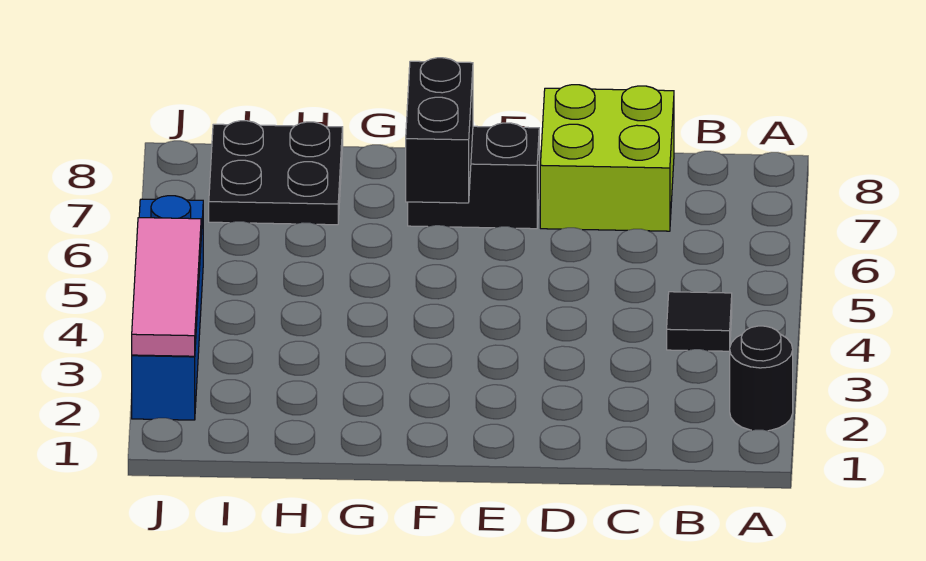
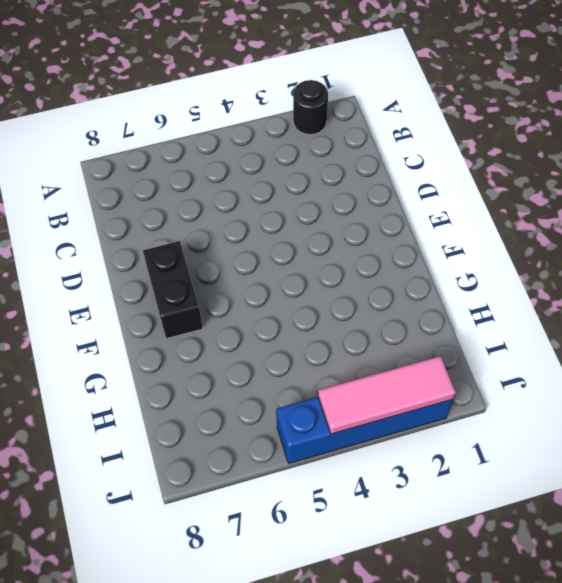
none -> black 1x1 tile [667,292,732,351]
none -> lime 2x2 brick [540,85,674,231]

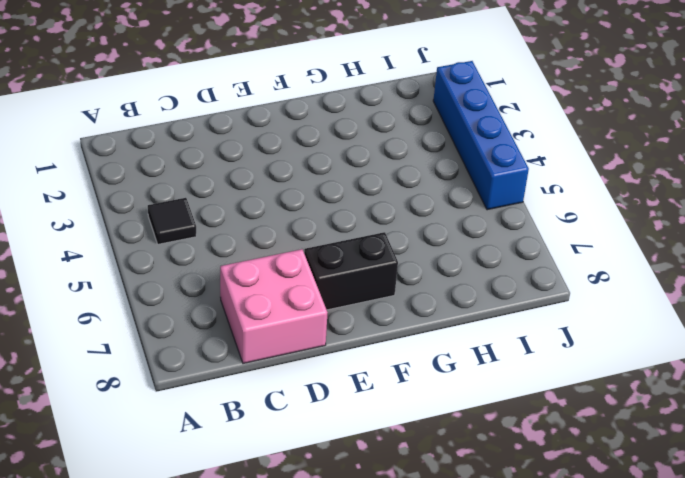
pink 2x2 brick [220,249,328,364] -> lime 2x2 brick [540,85,674,231]
none -> black 1x1 round brick [730,326,793,431]
none -> black 2x2 plate [209,121,343,225]

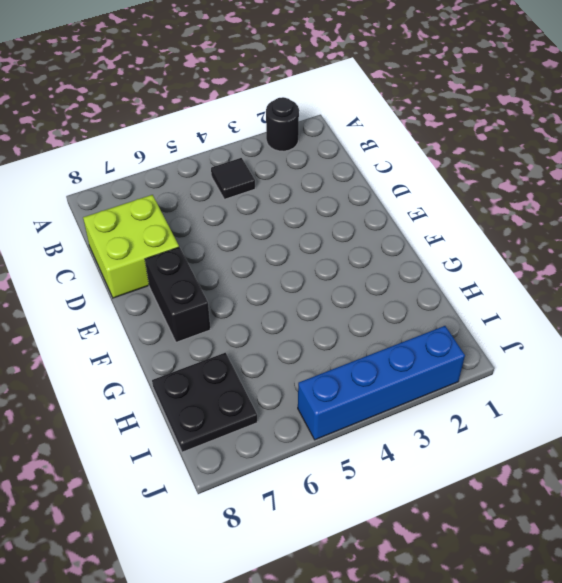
none -> black 1x2 brick [406,58,473,203]
none -> pink 1x3 tile [132,218,201,356]

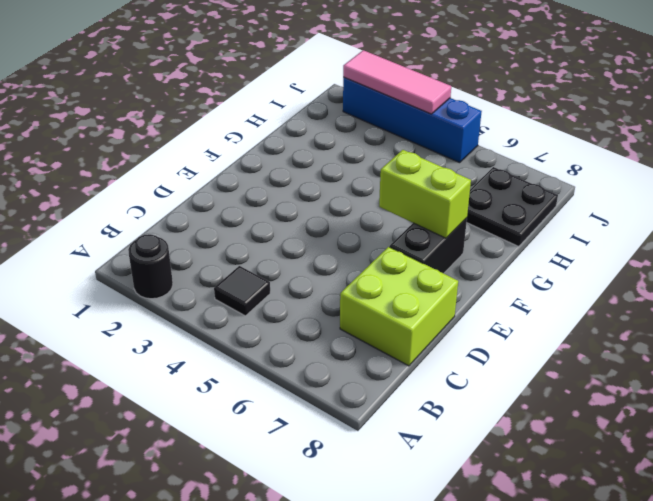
lime 1x2 brick [379,150,471,238] -> black 1x2 brick [406,58,473,203]

